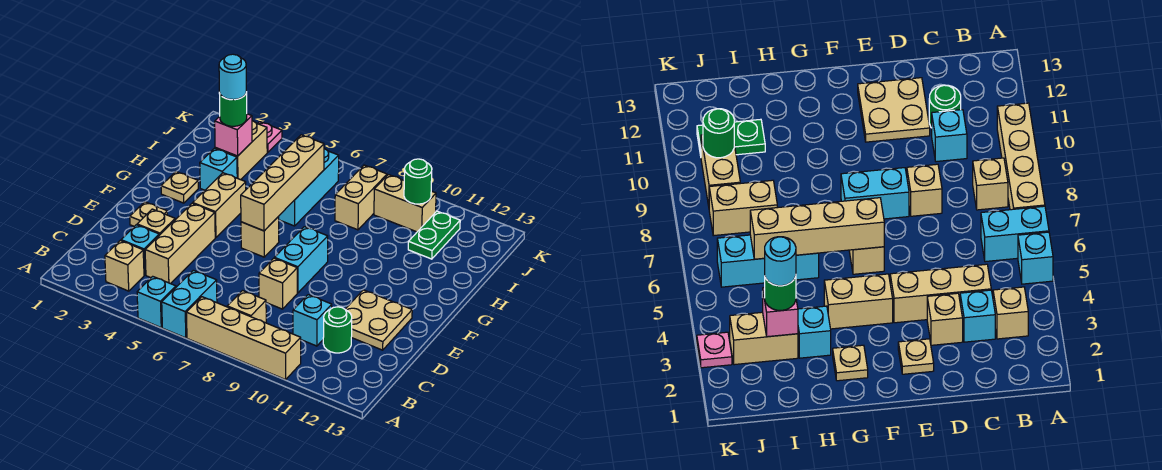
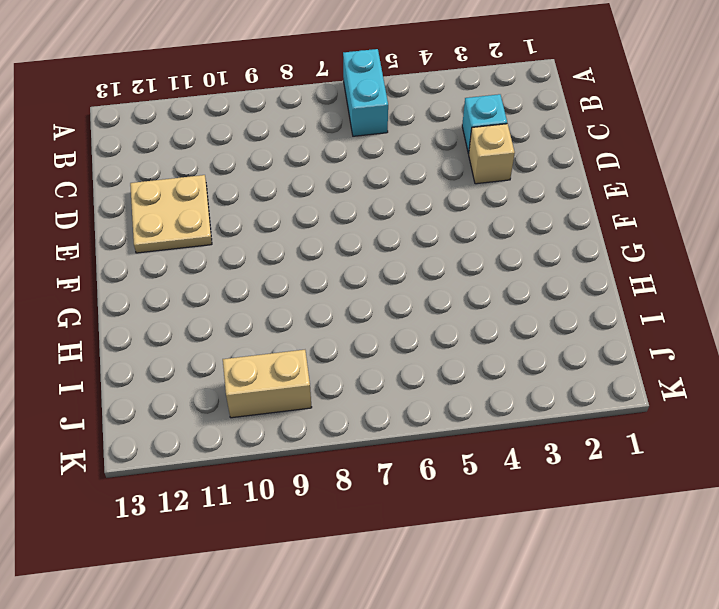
none -> cyan 1x1 brick [137,276,176,327]
none -> tan 1x4 brick [186,297,301,380]
none -> tan 1x1 brick [105,240,144,291]

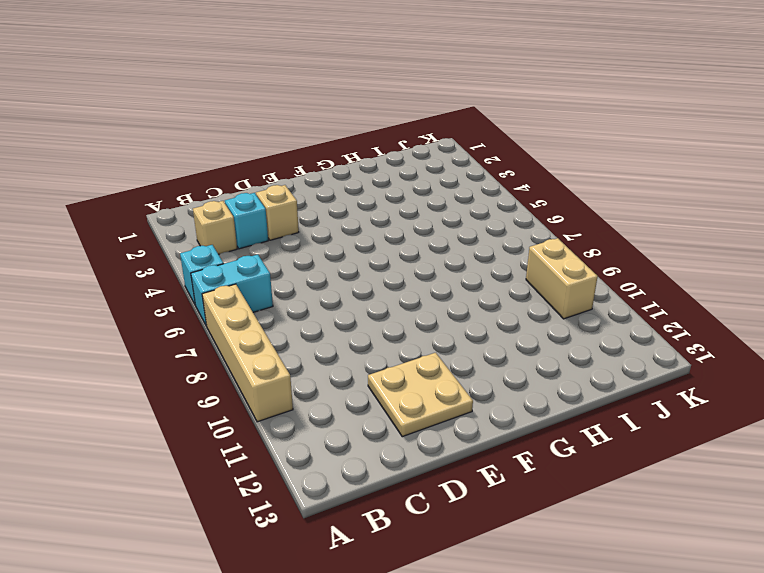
none -> tan 1x1 brick [227,291,266,323]
none -> tan 1x3 brick [145,203,215,284]
none -> cyan 1x1 brick [293,295,332,346]

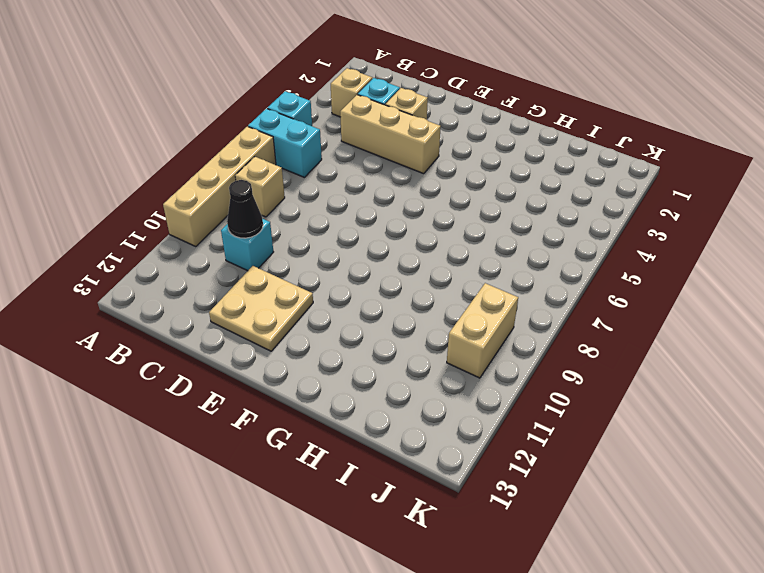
black 1x1 cone [227,180,263,238] -> none
none -> green 1x1 round brick [323,307,352,353]
none -> tan 1x1 brick [259,258,297,309]
none -> tan 1x1 plate [130,202,167,226]

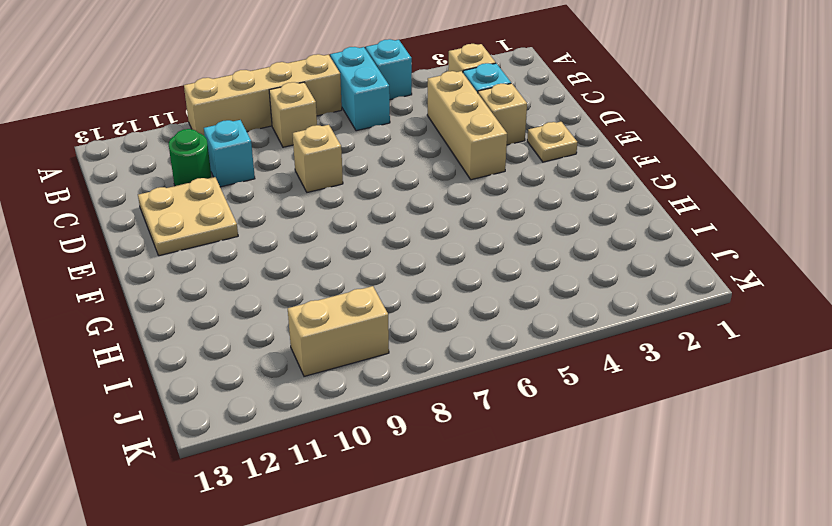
none -> cyan 1x2 brick [275,227,328,293]
none -> tan 1x2 brick [193,173,246,238]
none -> tan 1x1 brick [241,217,279,257]

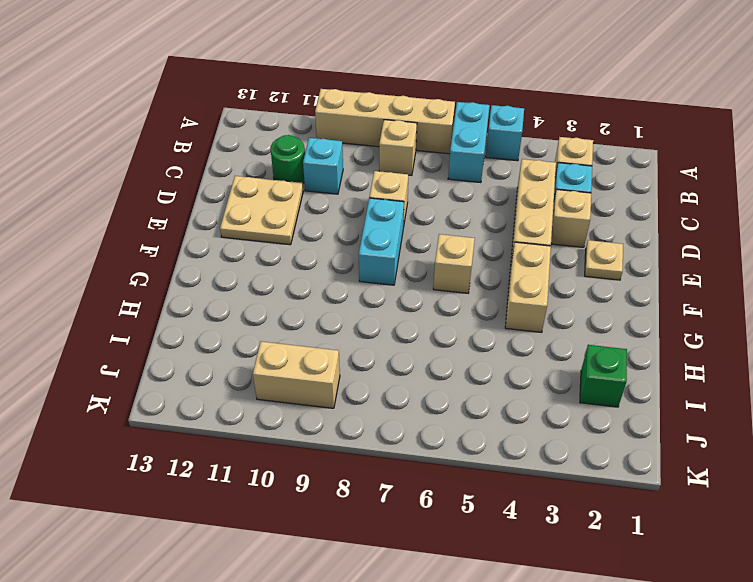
green 1x1 brick [580,345,627,407] -> none
none -> tan 1x1 plate [161,172,198,203]
none -> cyan 1x1 brick [200,148,237,190]
none -> cyan 1x3 brick [278,149,339,226]

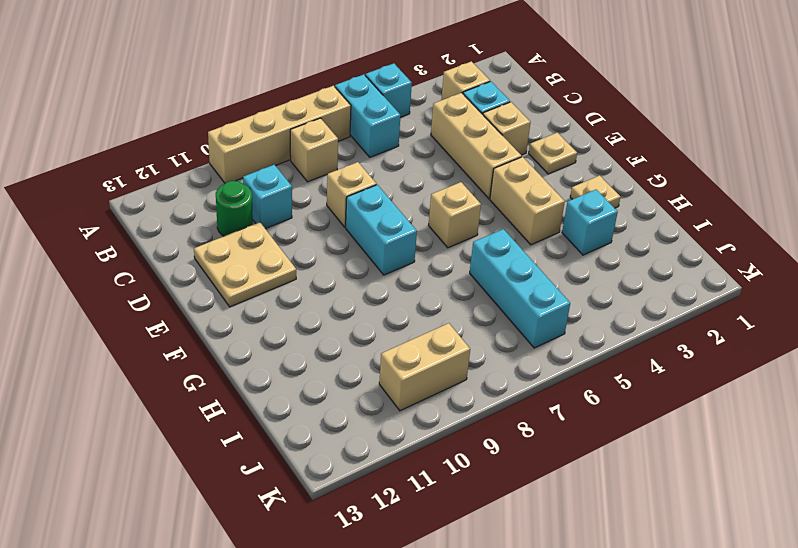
none -> tan 1x2 brick [215,121,267,180]
none -> tan 1x2 brick [335,165,387,230]
none -> green 1x2 plate [408,211,460,259]

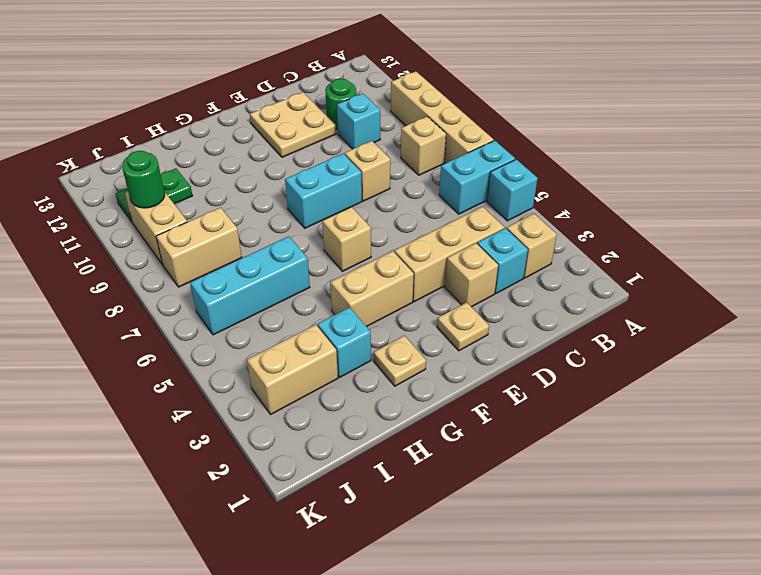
none -> pink 1x1 plate [258,122,282,152]
none -> tan 1x4 brick [241,135,324,231]
none -> pink 1x1 brick [215,114,252,156]

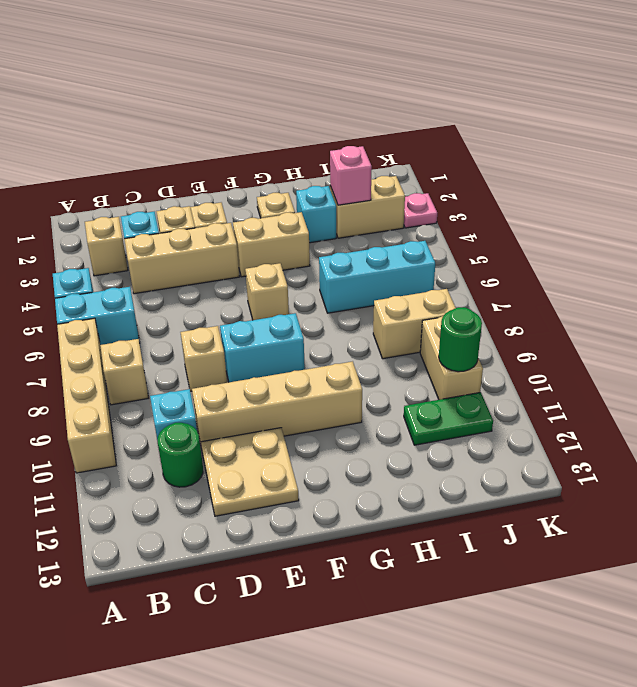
tan 1x4 brick [192,361,362,449] -> tan 1x4 brick moved to [241,135,324,231]
none -> green 1x1 round brick [219,92,247,126]
none -> cyan 1x1 round brick [219,54,246,100]

